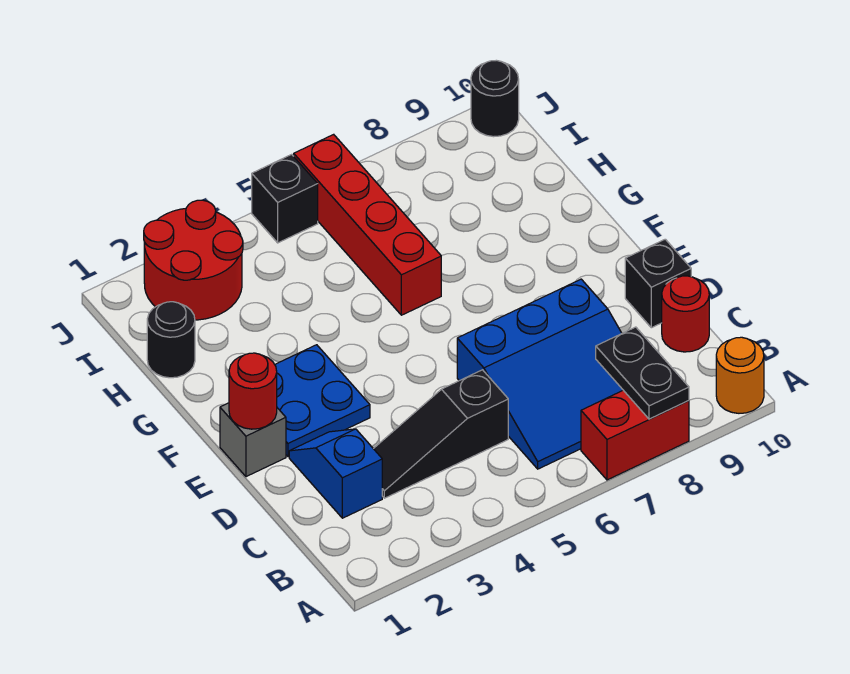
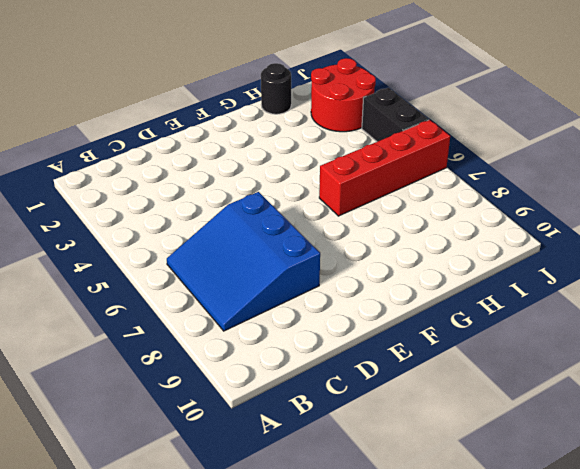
black 1x2 brick [362,88,429,142] -> black 1x1 brick [252,154,318,243]
none -> red 1x2 brick [581,390,689,480]
none -> orange 1x1 round brick [716,337,764,413]
none -> blue 1x2 slope [289,429,382,518]

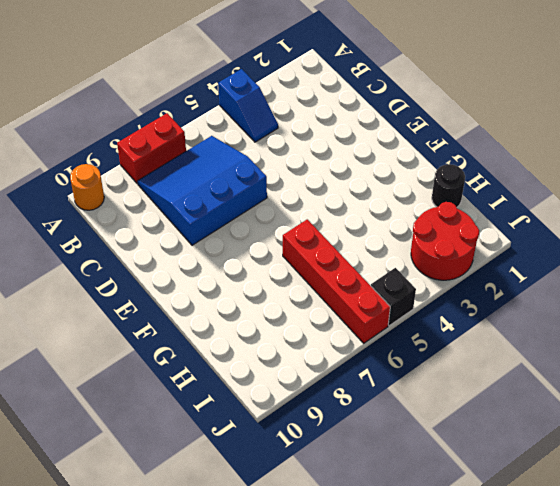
blue 1x2 slope [218,69,278,142] -> blue 1x2 slope moved to [289,429,382,518]
none -> black 1x3 slope [374,370,508,498]
none -> red 1x1 round brick [662,276,709,352]
none -> black 1x1 brick [625,239,691,328]

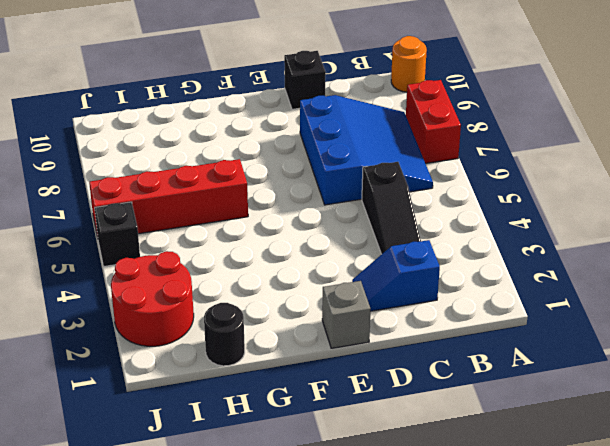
none -> red 1x1 round brick [662,276,709,352]
none -> blue 2x2 plate [275,345,370,457]
none -> black 1x1 round brick [471,60,519,137]

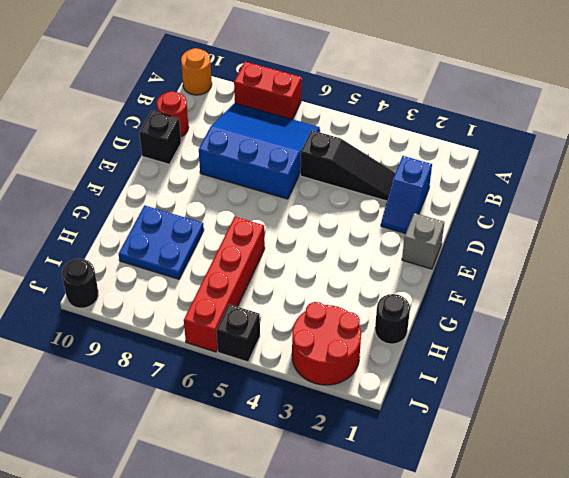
blue 2x2 plate [119,205,204,279] -> blue 2x2 plate moved to [275,345,370,457]
none -> black 1x2 plate [596,327,689,419]
none -> red 1x1 round brick [229,353,277,429]

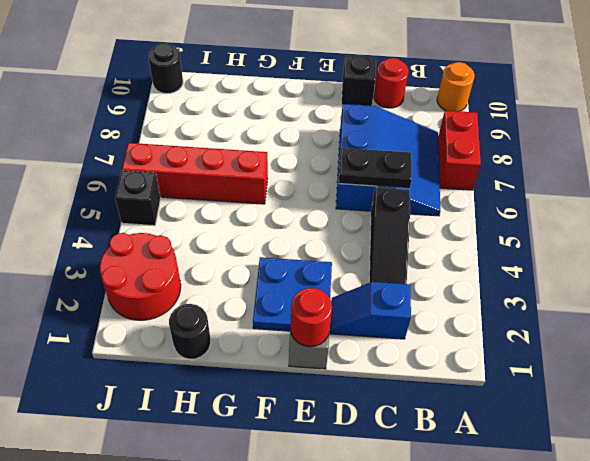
black 1x2 plate [339,148,412,188] -> black 1x2 plate moved to [596,327,689,419]

